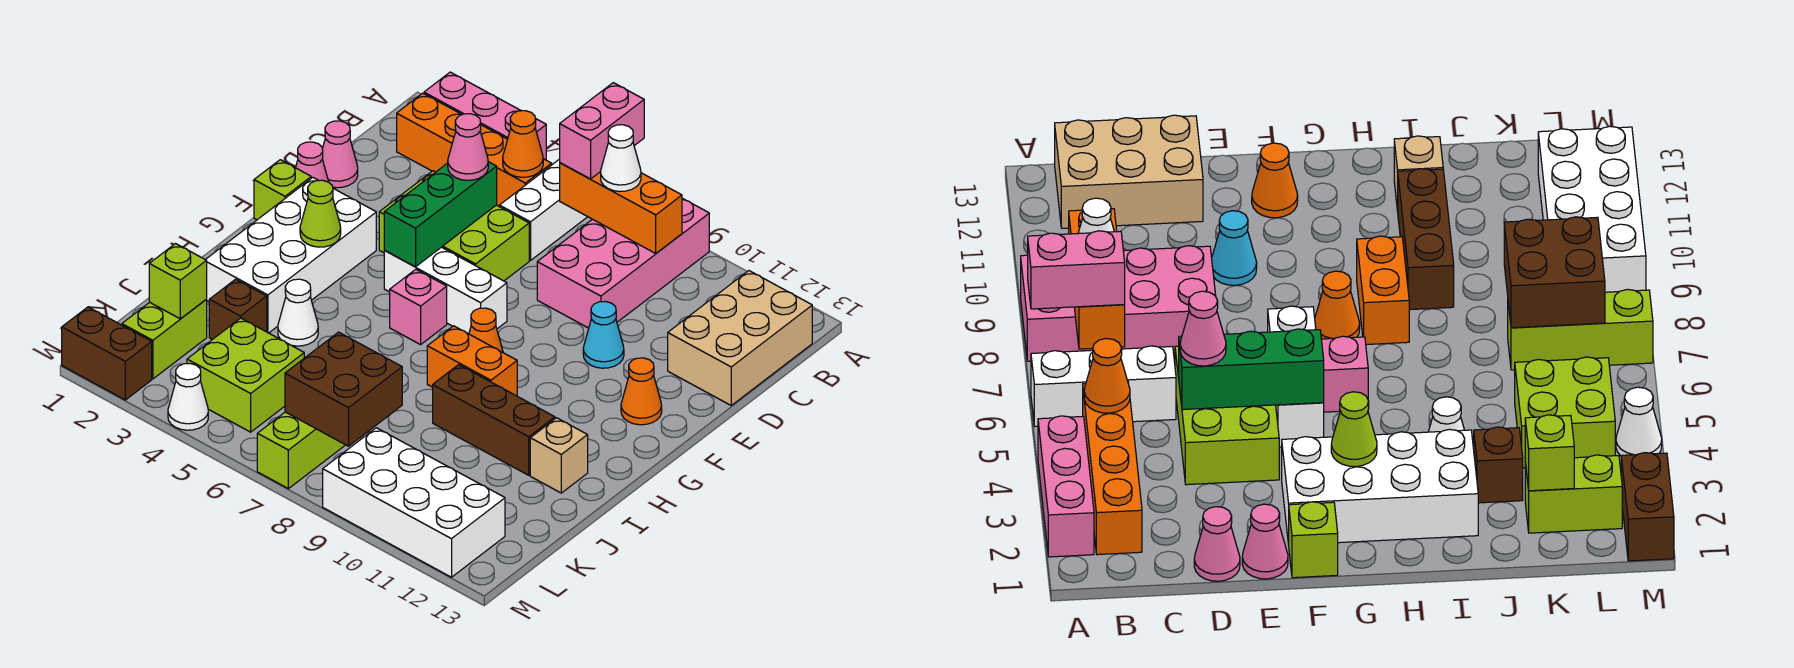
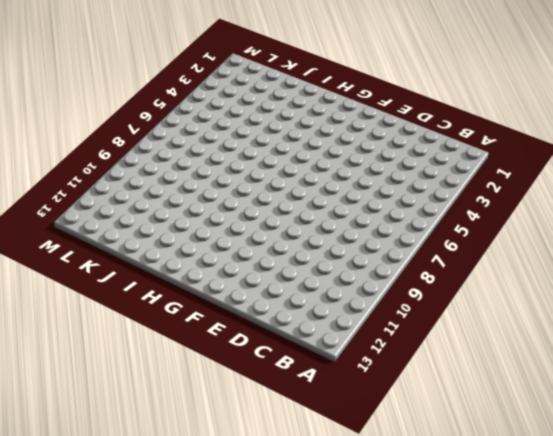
none -> pink 1x3 brick [424,72,546,160]
none -> white 1x3 brick [499,159,587,260]
none -> pink 2x4 brick [537,198,709,328]
none -> orange 1x4 brick [397,93,552,206]

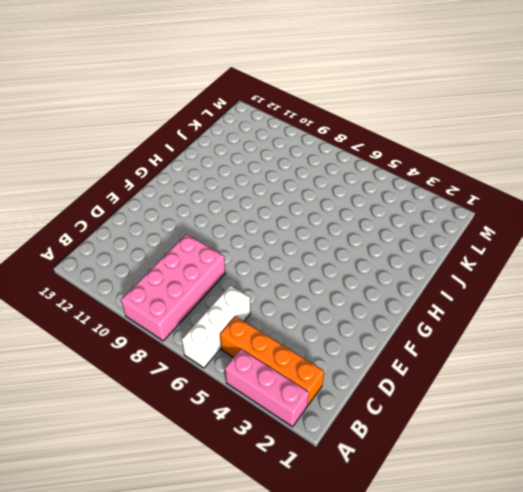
none -> tan 2x3 brick [668,271,812,405]
none -> pink 1x1 cone [322,121,358,188]
none -> lime 2x3 brick [379,171,529,281]
none -> pink 1x1 cone [296,142,329,182]

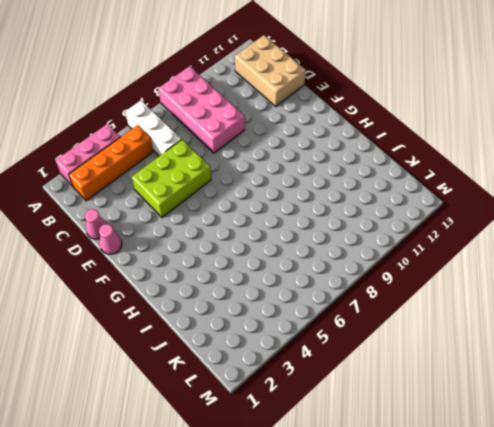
none -> cyan 1x1 cone [583,301,624,368]
none -> lime 1x1 brick [254,160,311,220]
none -> white 2x4 brick [206,178,376,333]
none -> white 1x3 brick [384,247,507,334]

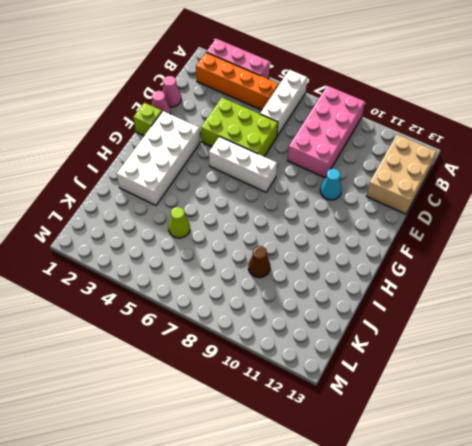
lime 1x1 cone [168,207,190,238] -> lime 1x1 cone moved to [300,180,341,247]
brown 1x1 cone [248,246,270,278] -> none
none -> orange 1x1 cone [621,358,662,425]
none -> pink 1x1 brick [390,269,447,345]
none -> orange 1x1 cone [469,308,503,352]
none -> orange 1x2 brick [427,326,517,396]

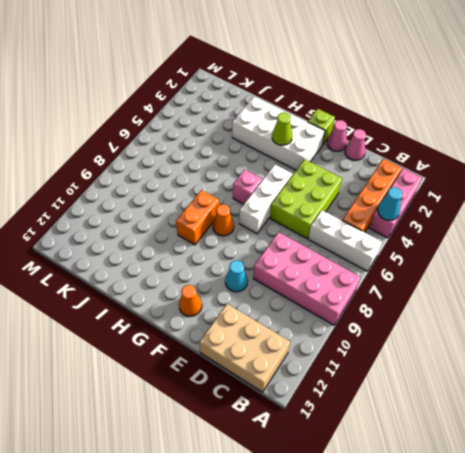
cyan 1x1 cone [378,187,402,220] -> none
none -> white 1x1 cone [278,279,318,346]
none -> brown 1x3 brick [433,365,555,475]
none -> tan 1x1 brick [530,418,588,493]
none -> brown 1x1 brick [209,279,267,340]

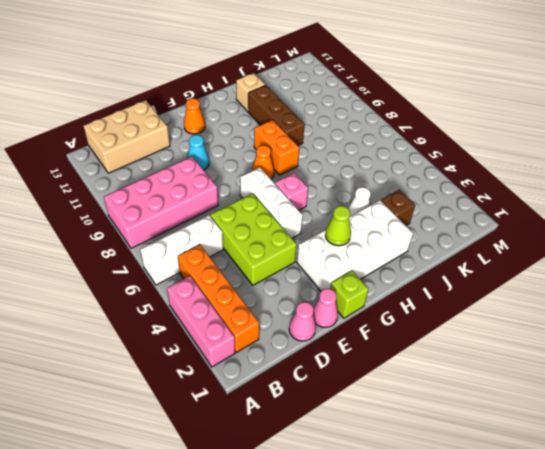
none -> lime 1x2 brick [122,300,207,379]
none -> lime 2x2 brick [187,318,304,432]
none -> lime 1x3 brick [257,412,345,489]
none -> white 2x4 brick [323,428,505,577]

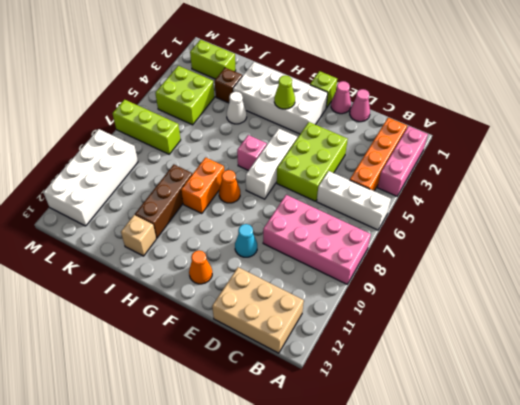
none -> brown 1x2 brick [62,307,152,400]
none -> white 1x1 cone [168,363,208,430]
none -> orange 1x1 cone [503,111,543,177]
none -> orange 1x3 brick [560,163,682,253]

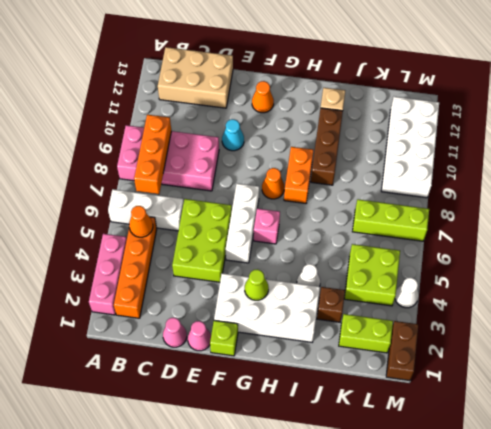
none -> green 1x3 brick [384,162,497,267]
none -> lime 1x1 brick [149,244,207,319]
none -> brown 2x2 brick [285,332,402,446]
none -> pink 1x2 brick [560,83,644,179]

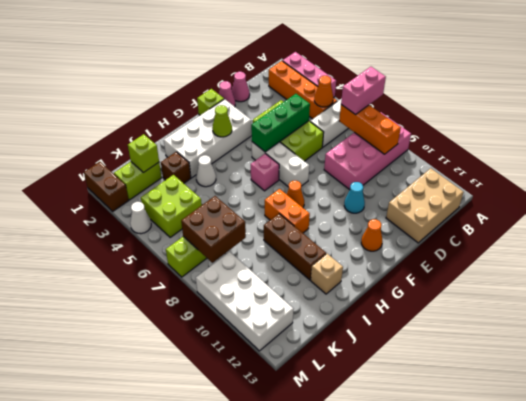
none -> white 1x1 cone [601,125,641,191]
none -> pink 1x1 cone [448,114,488,180]

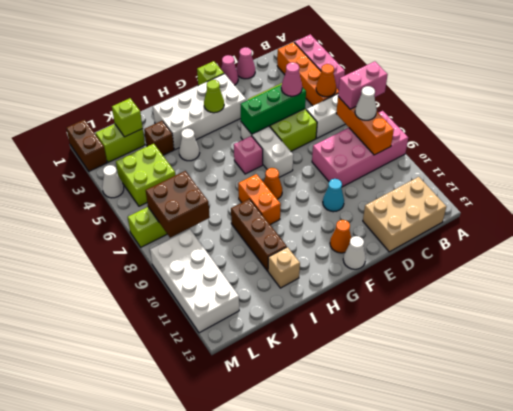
white 1x1 cone [343,236,366,269] -> none

